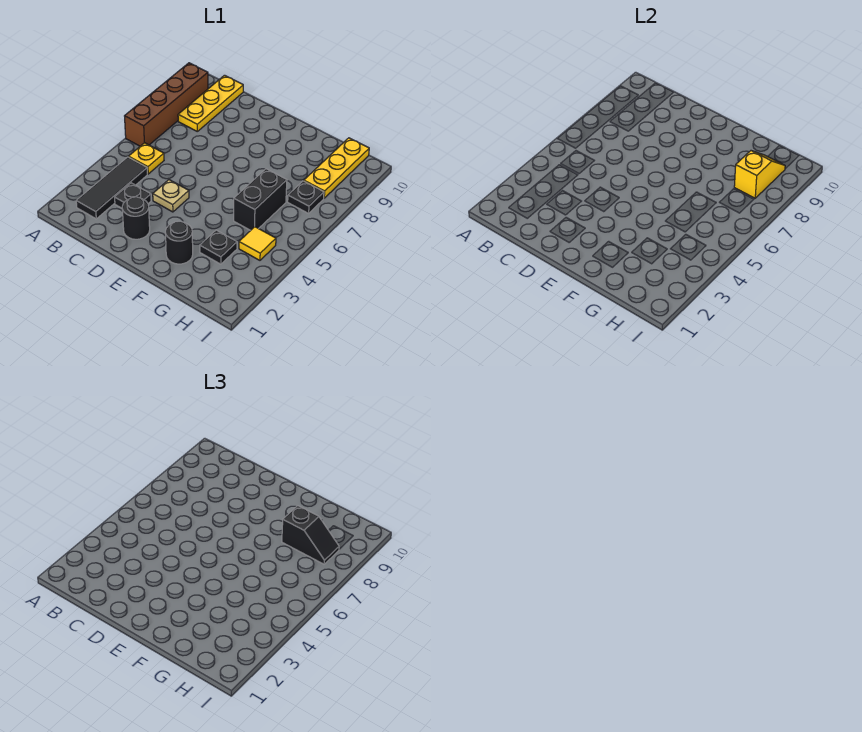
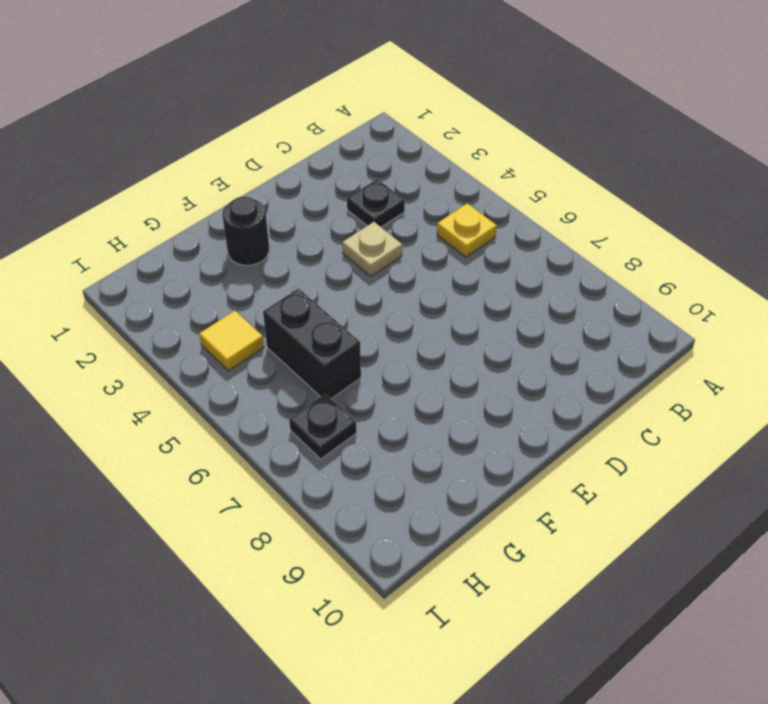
none -> brown 1x4 brick [125,63,208,146]
none -> black 1x3 tile [76,157,147,219]
none -> yellow 1x3 plate [178,75,243,131]

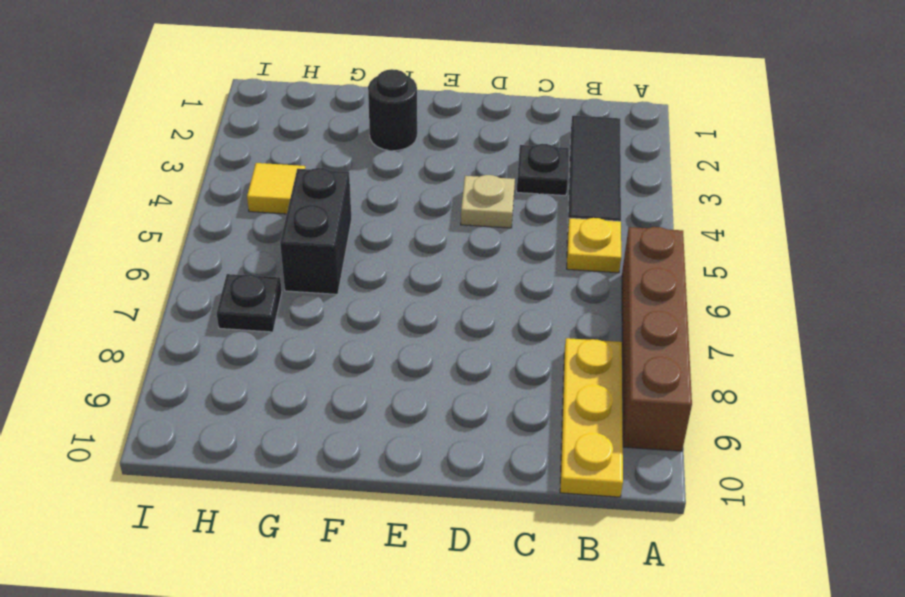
none -> black 1x1 round brick [122,197,150,239]
none -> black 1x1 plate [200,230,237,264]
none -> yellow 1x3 plate [304,138,369,198]

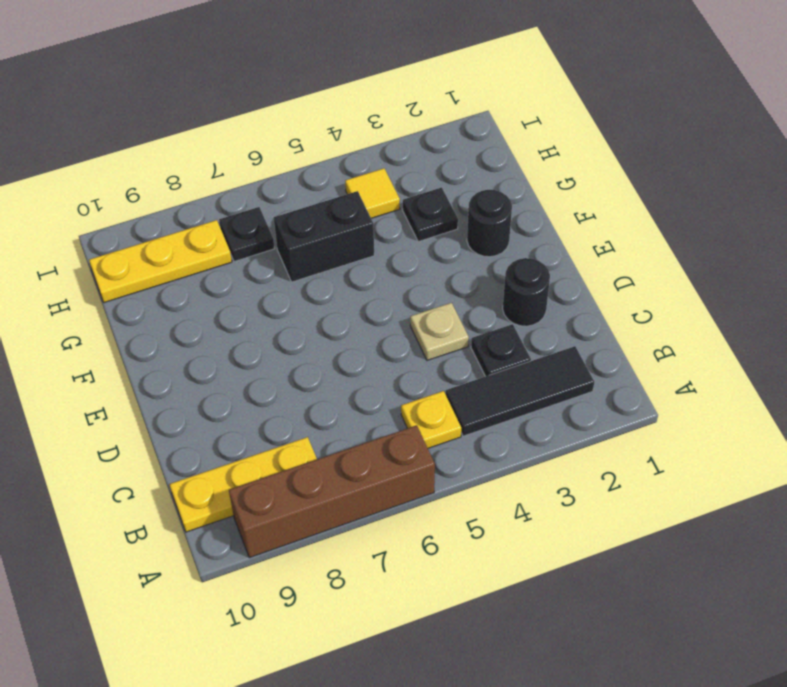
none -> yellow 1x2 slope [734,151,785,198]
none -> black 1x2 slope [282,506,339,564]

